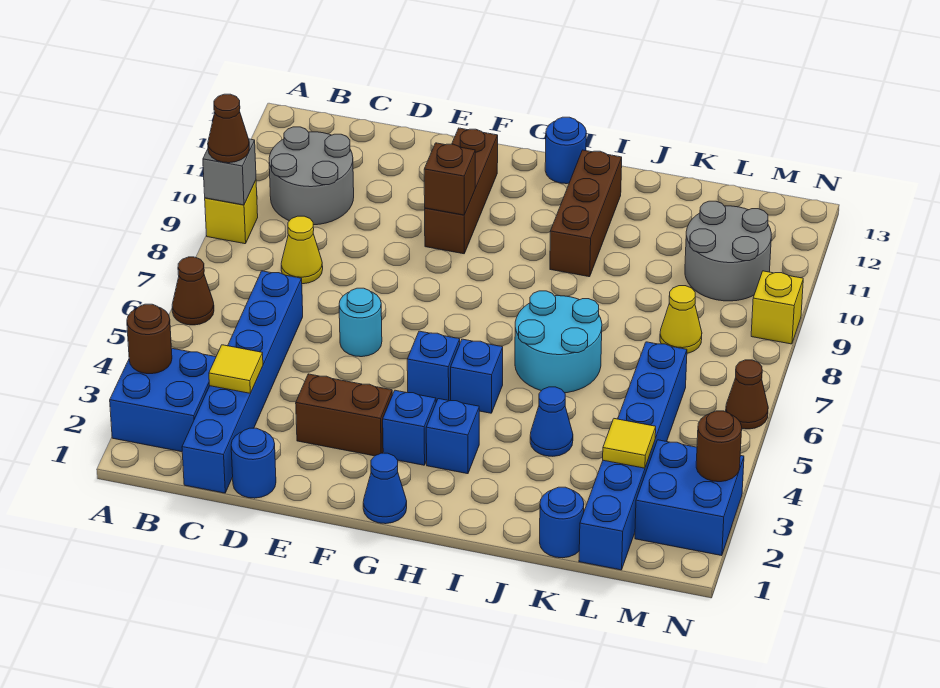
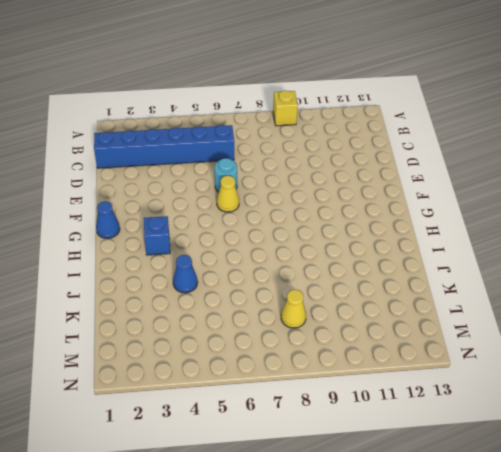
yellow 1x1 cone [217,176,239,212] -> yellow 1x1 cone moved to [281,216,323,284]
none -> blue 2x2 brick [110,348,216,452]
none -> brown 1x1 cone [172,257,214,325]
none -> grey 2x2 round brick [269,127,354,225]
none -> blue 1x1 round brick [231,428,276,498]

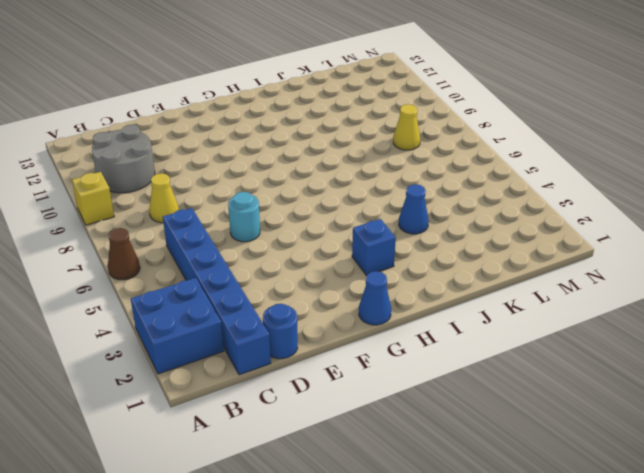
none -> brown 1x2 brick [296,374,392,456]
none -> brown 1x3 brick [425,128,498,254]
none -> blue 1x1 brick [383,390,436,465]
none -> blue 1x1 brick [407,331,460,402]

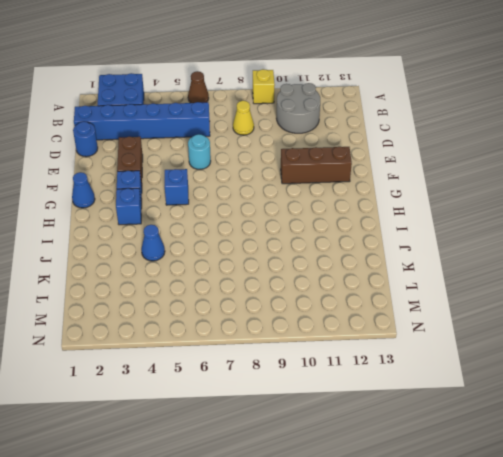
none -> blue 1x1 brick [451,339,503,413]
none -> blue 1x1 round brick [545,117,586,184]
none -> cyan 2x2 round brick [515,291,602,393]
none -> brown 1x3 brick [550,150,622,277]

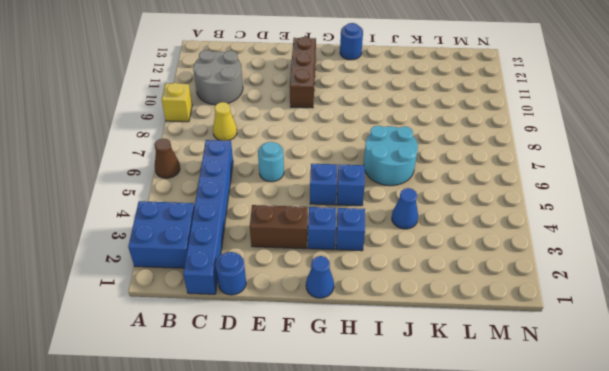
none -> brown 1x3 brick [550,150,622,277]
none -> blue 1x1 round brick [540,487,584,558]
none -> blue 1x6 brick [579,342,687,570]
none -> yellow 1x1 cone [660,286,702,353]

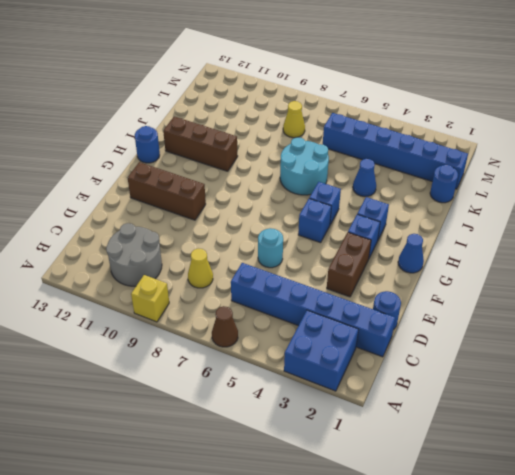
none -> grey 2x2 round brick [685,201,771,301]
none -> blue 2x2 brick [635,440,744,556]
none -> brown 1x1 cone [726,360,768,429]
none -> yellow 1x1 brick [751,271,803,344]

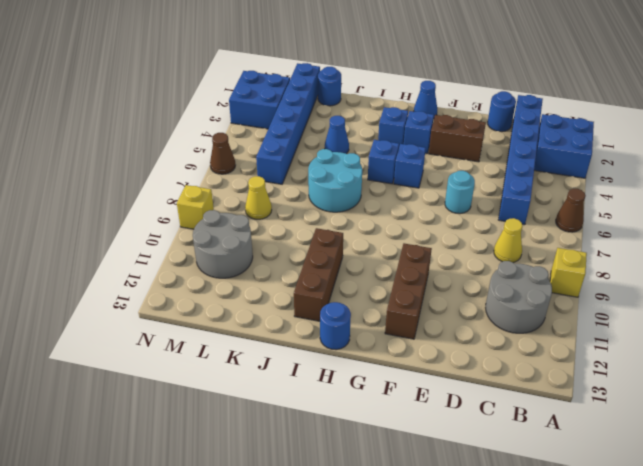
none -> brown 1x1 round brick [127,304,172,374]
none -> grey 1x1 brick [203,139,256,205]
none -> yellow 1x1 tile [209,345,263,393]
none -> brown 1x1 brick [424,143,475,215]

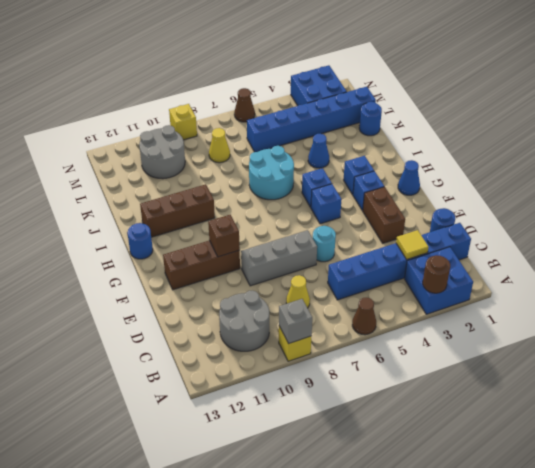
grey 1x3 brick [241,230,317,286] -> none
none -> yellow 1x1 tile [603,419,656,468]
none -> brown 1x1 round brick [696,411,742,482]
none -> brown 1x1 cone [208,94,249,163]

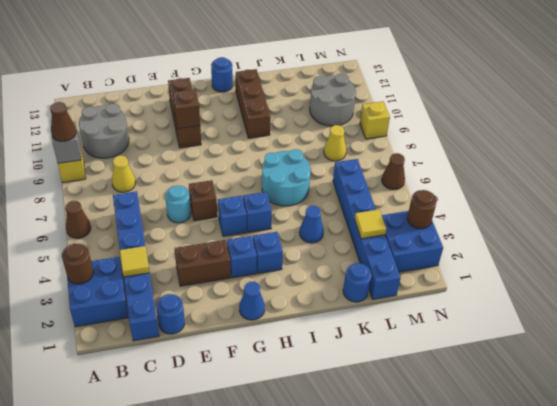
brown 1x1 brick [189,180,217,221] -> none

